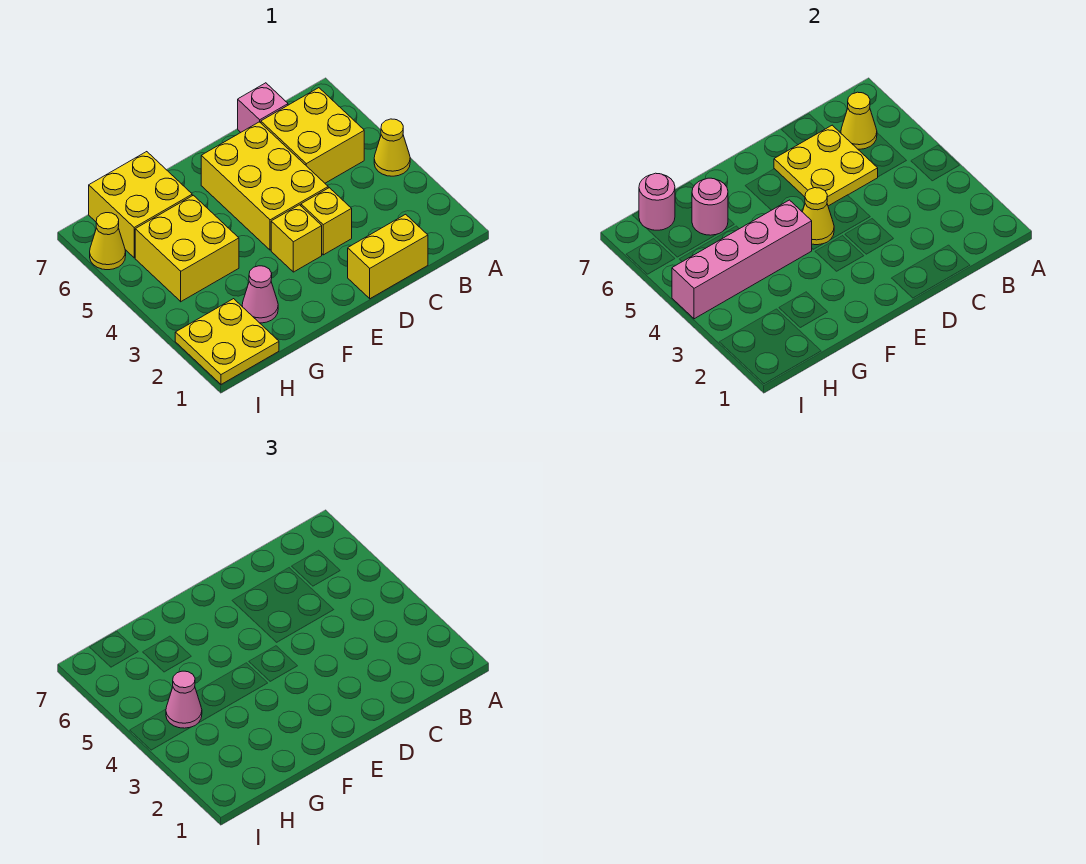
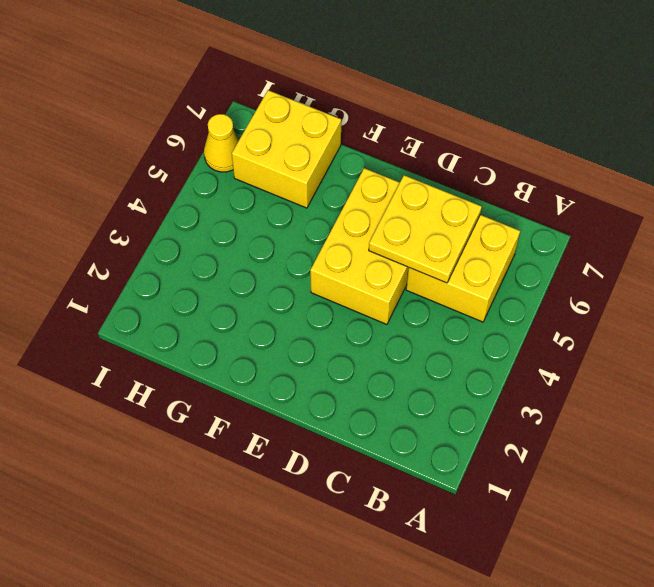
none -> yellow 1x1 cone [374,119,410,176]
none -> yellow 1x2 brick [348,214,428,299]
none -> pink 1x1 brick [238,83,288,132]

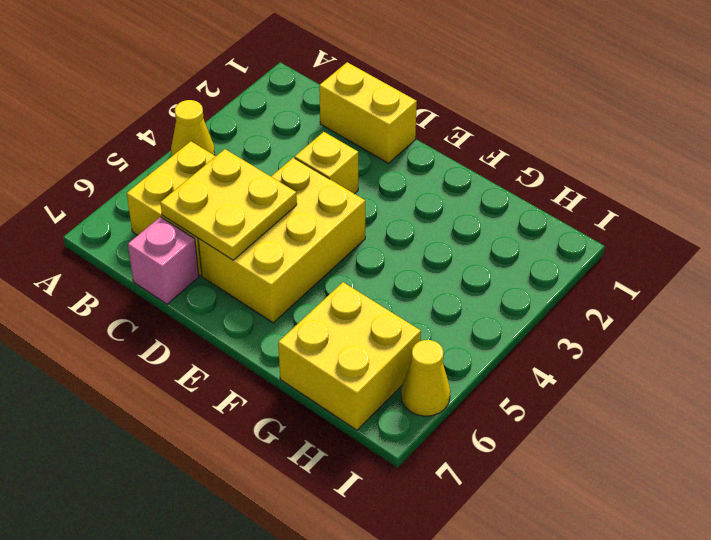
none -> yellow 1x1 brick [271,205,322,272]
none -> pink 1x1 cone [242,266,278,323]
none -> yellow 2x2 brick [135,195,239,302]

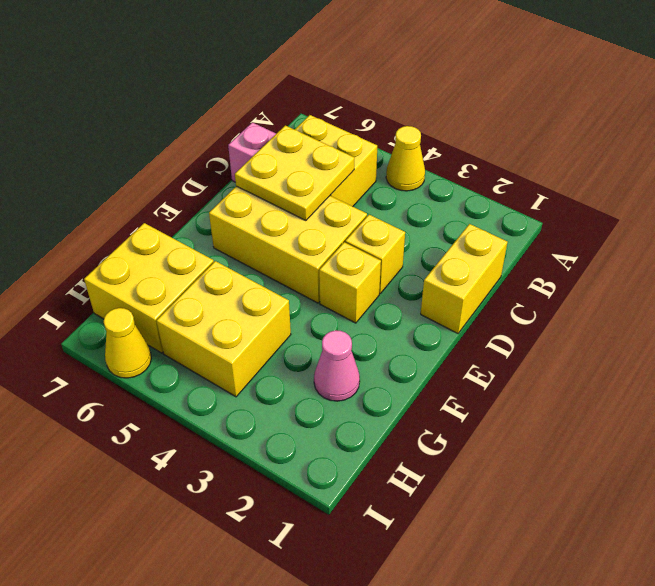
none -> yellow 2x2 plate [175,299,279,384]
none -> yellow 1x1 cone [841,92,877,149]
none -> yellow 1x1 cone [803,188,834,245]

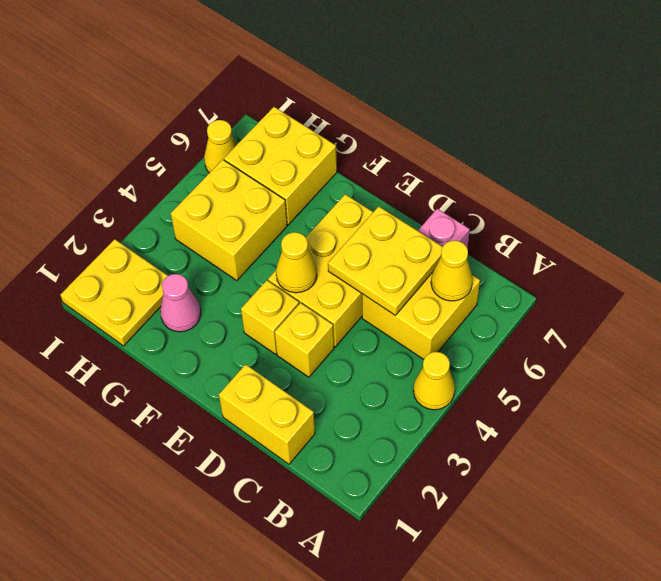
none -> pink 1x4 brick [672,200,812,319]
none -> pink 1x1 round brick [692,178,728,235]
none -> pink 1x1 round brick [639,173,675,230]

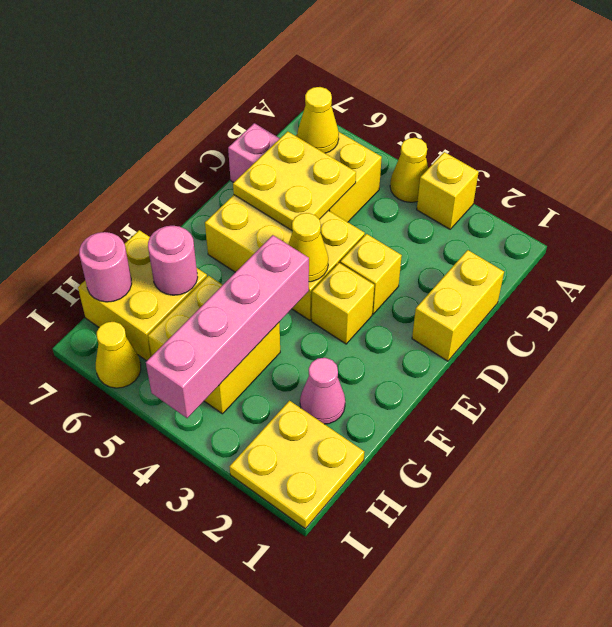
yellow 1x1 brick [417,152,479,229] -> none
none -> pink 1x1 cone [166,671,202,728]

